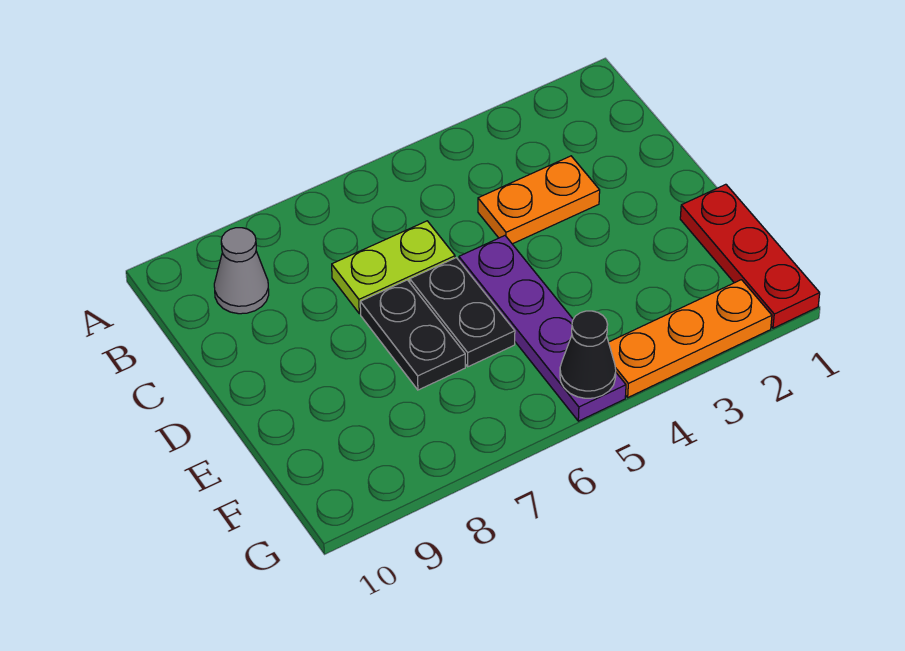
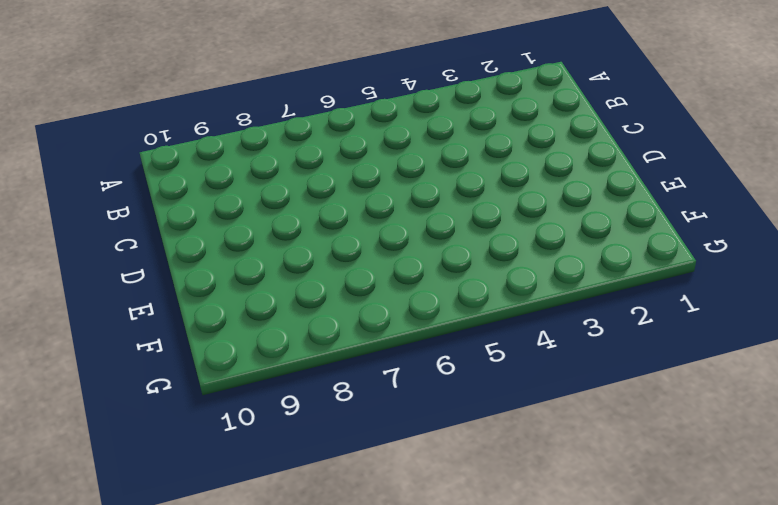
none -> grey 1x1 cone [214,228,269,314]
none -> orange 1x2 plate [478,156,600,244]

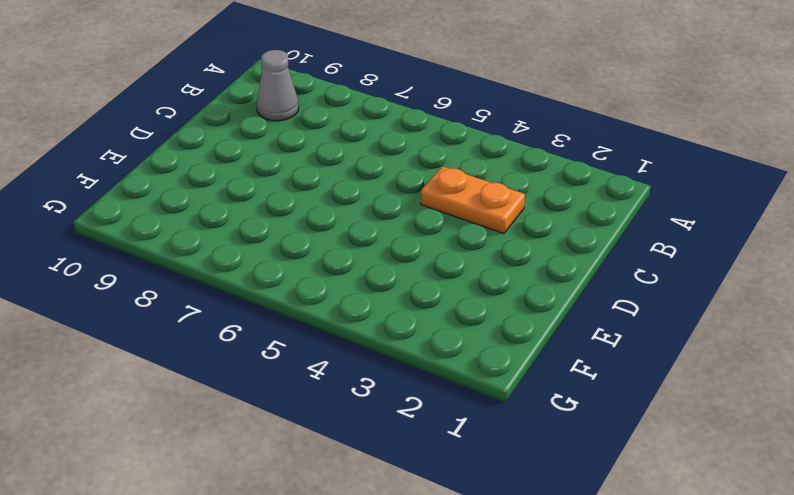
none -> lime 1x2 plate [332,221,455,314]
none -> purple 1x4 plate [459,236,626,421]

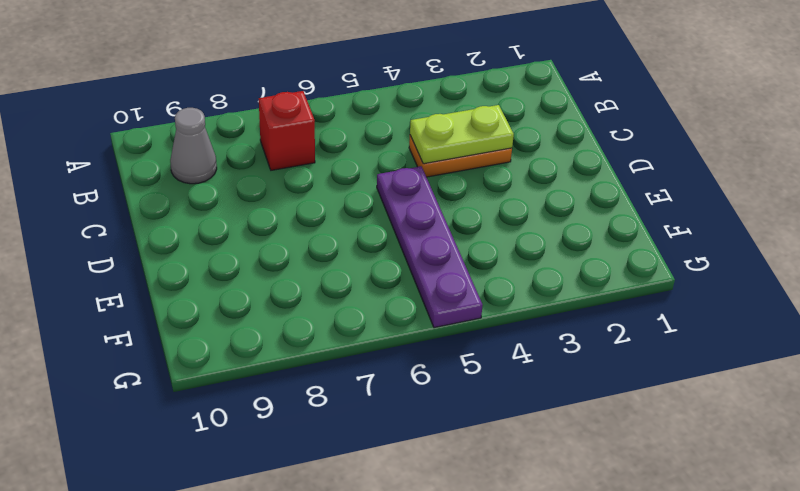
red 1x1 brick [259,91,315,170] -> none
lime 1x2 plate [410,105,514,164] -> lime 1x2 plate moved to [332,221,455,314]
none -> black 1x2 plate [410,258,515,367]
none -> black 1x2 plate [360,280,465,390]

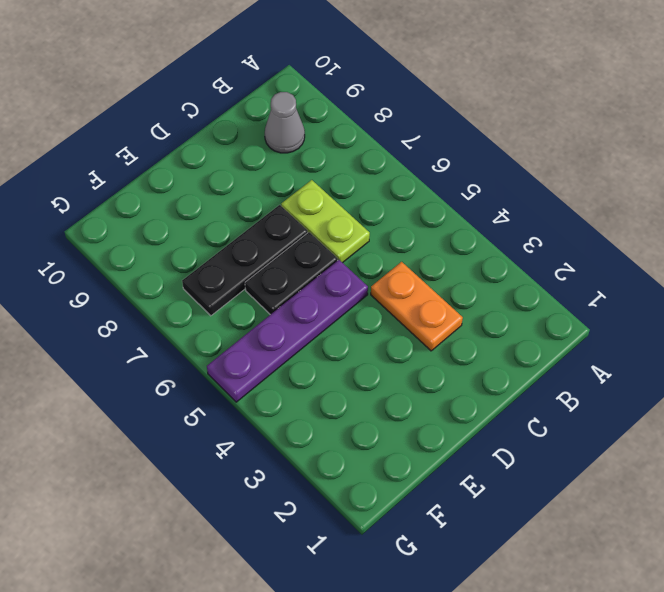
black 1x3 plate [182,205,308,316] -> black 1x2 plate [360,280,465,390]
none -> red 1x3 plate [680,184,820,328]
none -> orange 1x3 plate [609,280,772,397]

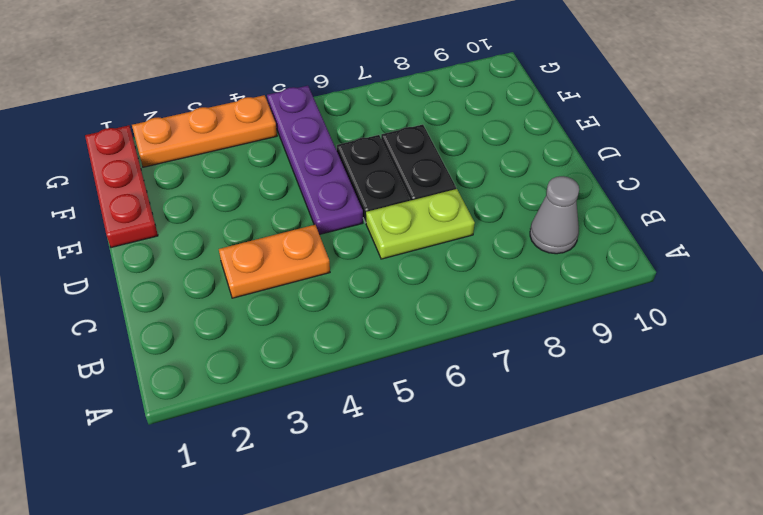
none -> black 1x1 cone [560,311,616,398]

